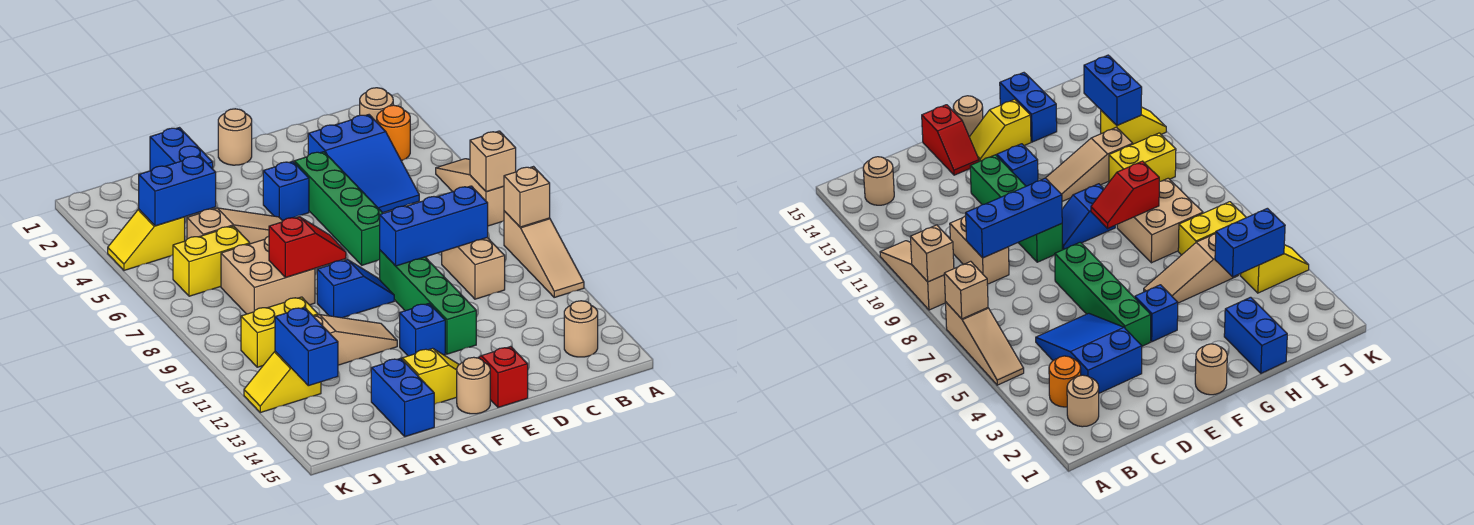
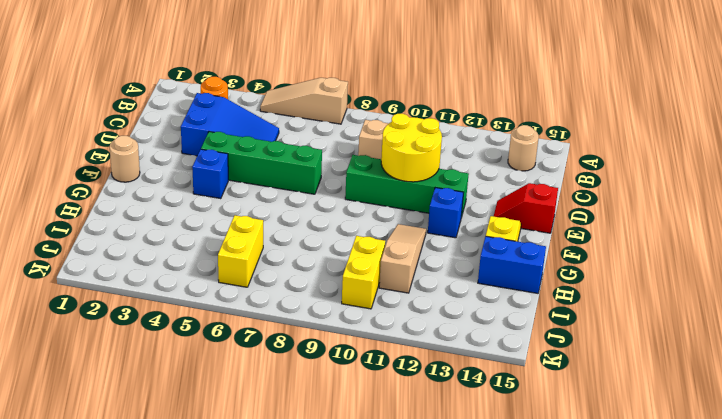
yellow 2x2 round brick [381,114,442,182] -> none
none -> tan 1x3 slope [504,211,584,297]
none -> tan 1x1 round brick [360,88,393,122]
none -> blue 1x2 slope [317,260,394,318]
none -> tan 1x1 round brick [457,357,490,414]

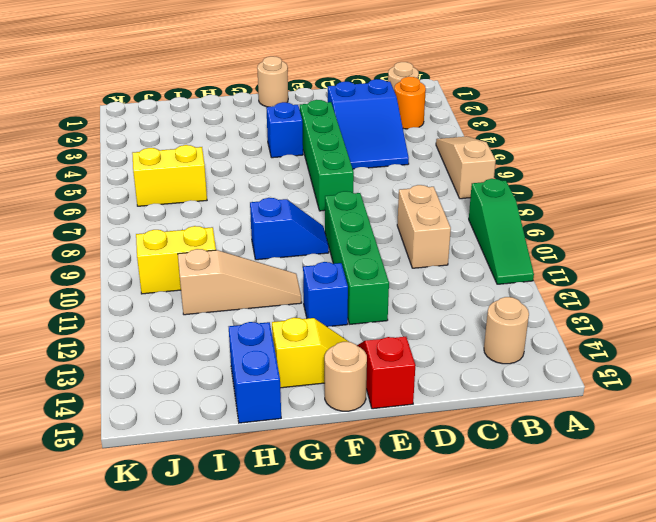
green 1x3 slope [469,179,534,284] -> tan 1x3 slope [504,211,584,297]
none -> tan 1x3 slope [187,208,282,244]
none -> blue 1x2 brick [150,128,213,171]
none -> tan 2x2 brick [221,236,315,314]
none -> yellow 1x2 slope [108,210,185,270]

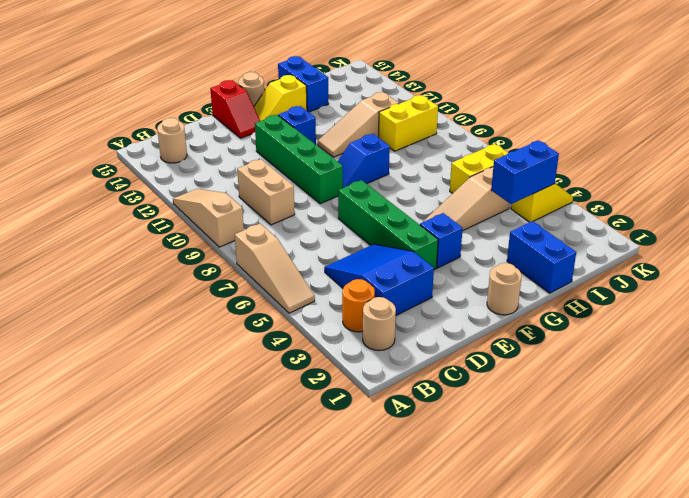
none -> tan 2x2 brick [221,236,315,314]
none -> yellow 1x2 slope [244,352,321,413]
none -> tan 1x1 brick [470,131,516,192]
none -> tan 1x1 brick [504,167,550,227]

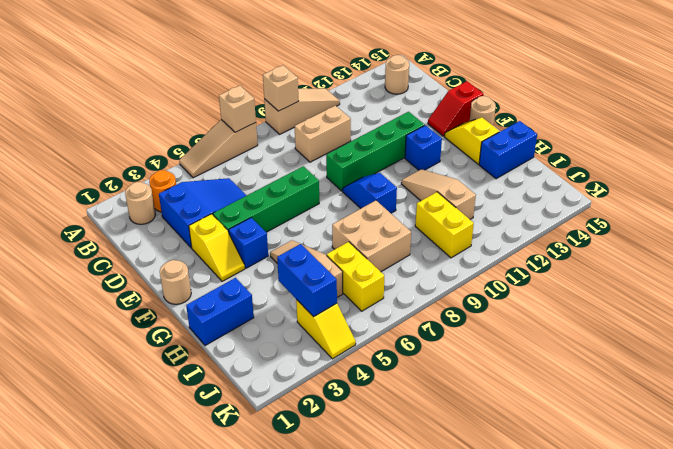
yellow 1x2 slope [189,214,245,281] -> yellow 1x2 slope moved to [244,352,321,413]
none -> blue 1x3 brick [380,186,488,266]
none -> red 1x2 slope [269,217,346,277]
none -> blue 1x2 brick [275,307,338,386]

